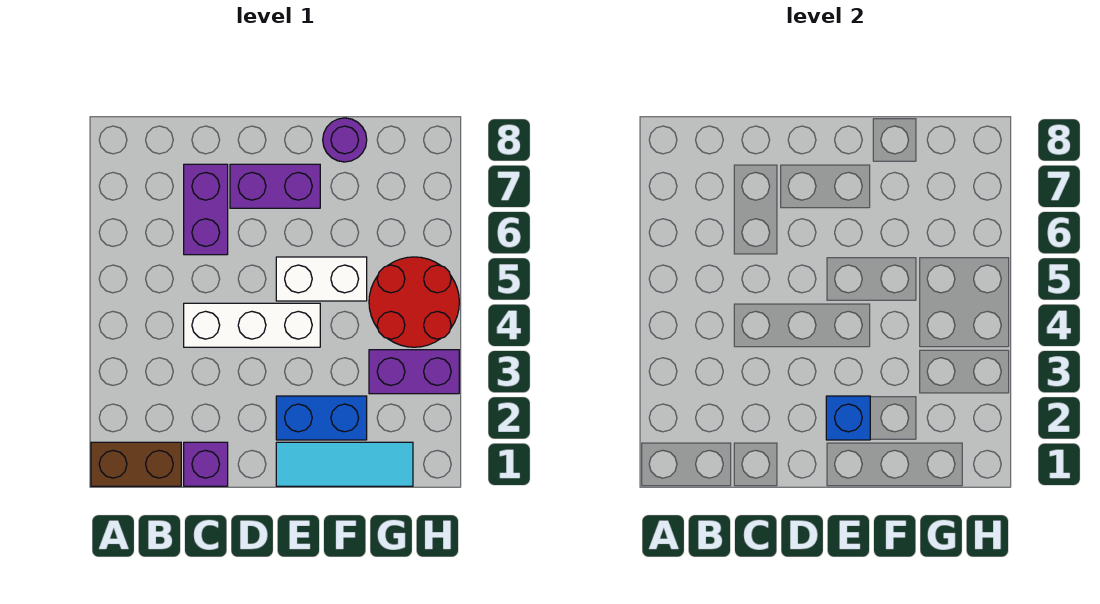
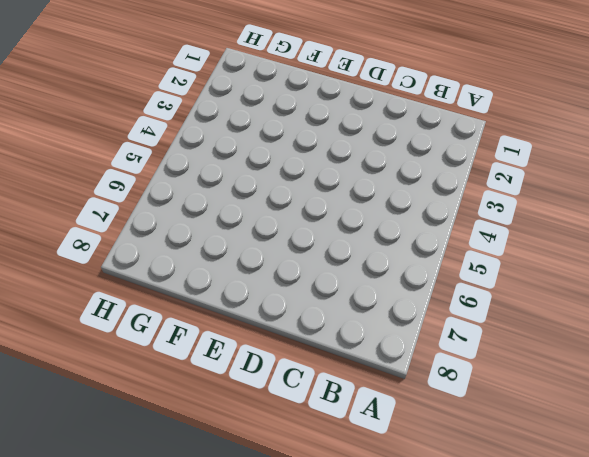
none -> brown 1x2 brick [91,442,181,486]
none -> purple 1x1 brick [184,442,228,486]
none -> white 1x3 brick [184,303,320,347]

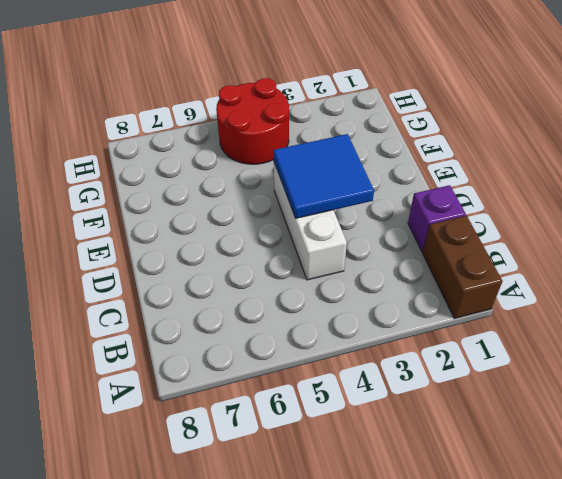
blue 2x2 tile [273,134,374,218] -> none
none -> purple 1x2 brick [184,164,228,255]
none -> purple 1x2 brick [230,164,320,208]
none -> cyan 1x3 tile [276,442,413,486]

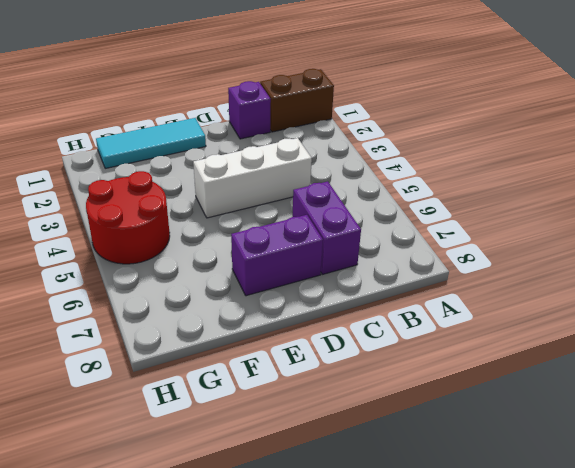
none -> blue 1x2 brick [276,396,367,440]
none -> white 1x2 brick [276,257,367,301]
none -> purple 1x1 round brick [323,118,367,162]

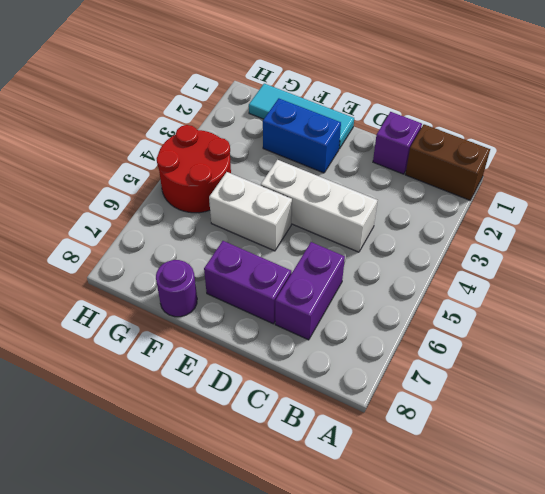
none -> purple 1x2 brick [369,350,459,394]
none -> blue 1x1 brick [826,396,870,440]

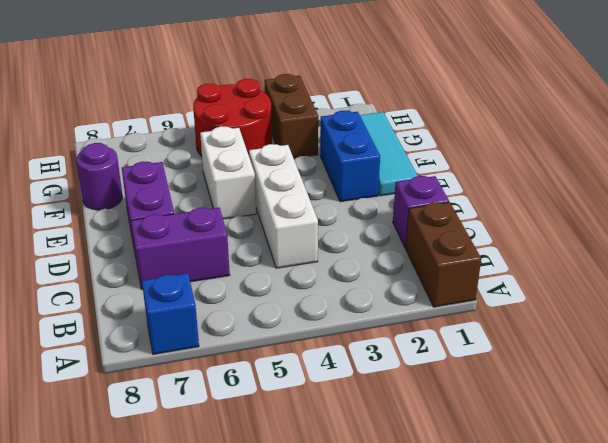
blue 1x1 brick [142,273,199,354] -> blue 1x1 brick moved to [826,396,870,440]
brown 1x2 brick [264,74,318,158] -> purple 1x2 brick [369,350,459,394]

